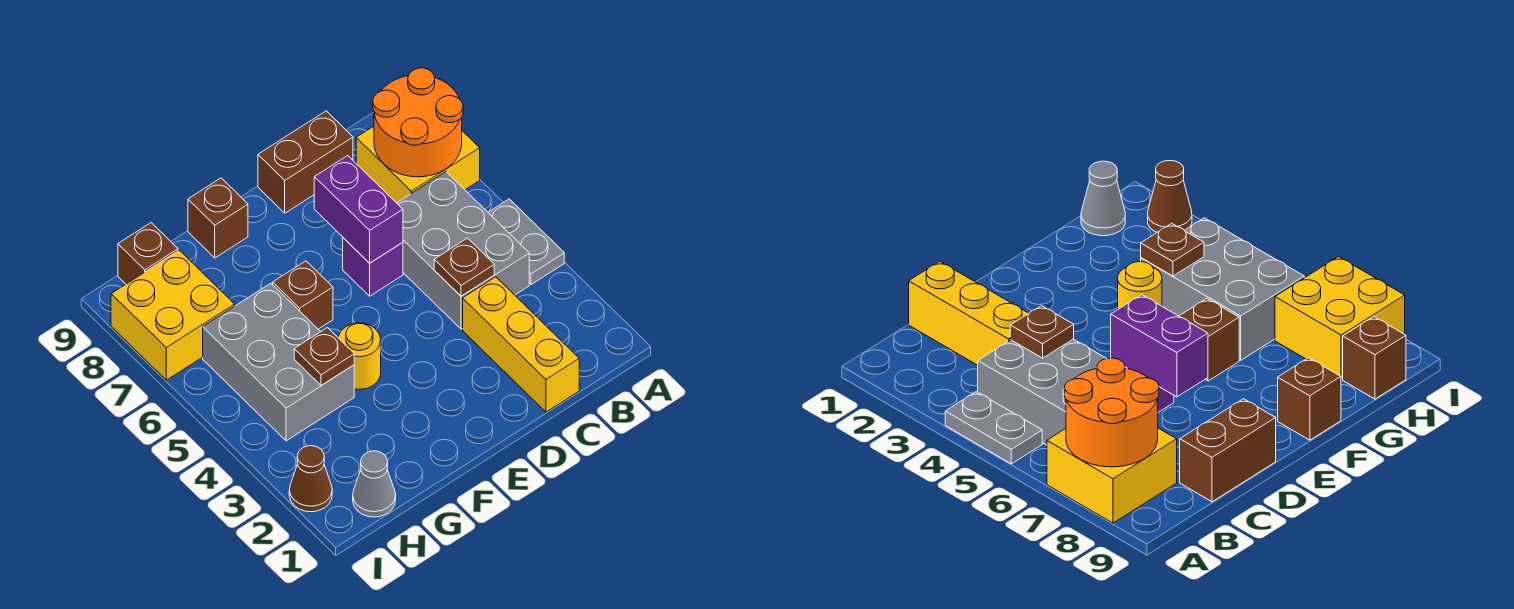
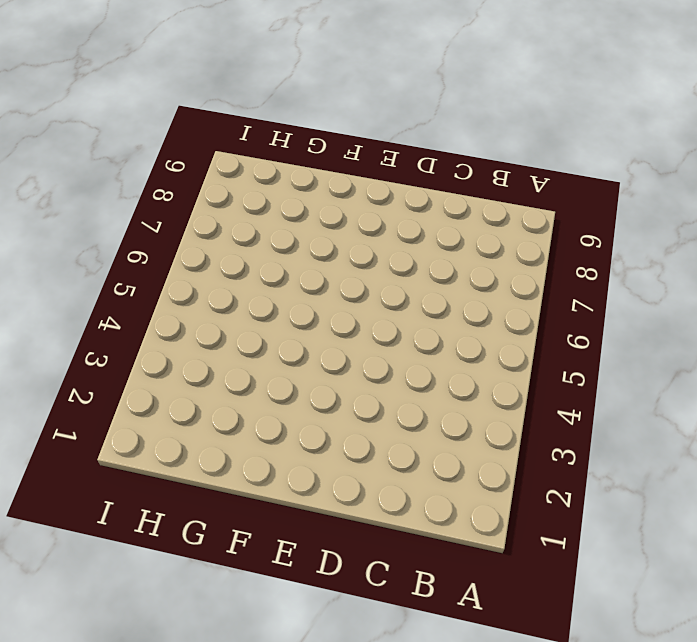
none -> grey 1x2 plate [488,199,564,285]
none -> yellow 2x2 brick [356,126,480,203]
none -> grey 2x3 brick [397,172,529,329]

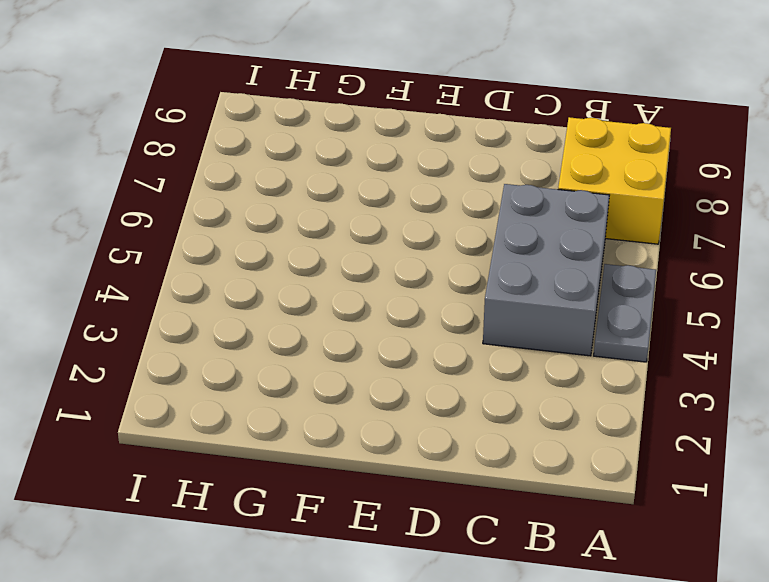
none -> yellow 1x3 brick [463,277,579,412]
none -> brown 1x2 brick [258,111,353,213]
none -> purple 1x1 brick [343,238,403,296]

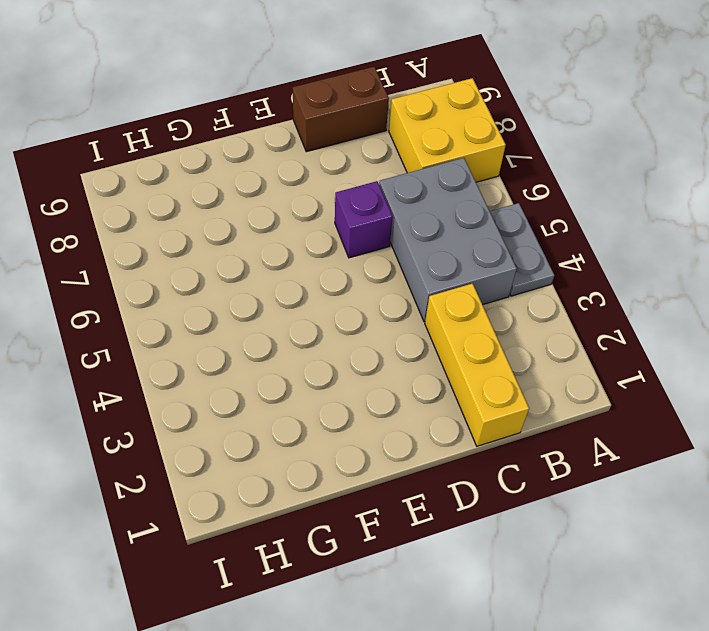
none -> yellow 1x1 round brick [338,323,381,389]
none -> brown 1x1 brick [273,261,333,329]
none -> brown 1x1 brick [188,178,248,258]

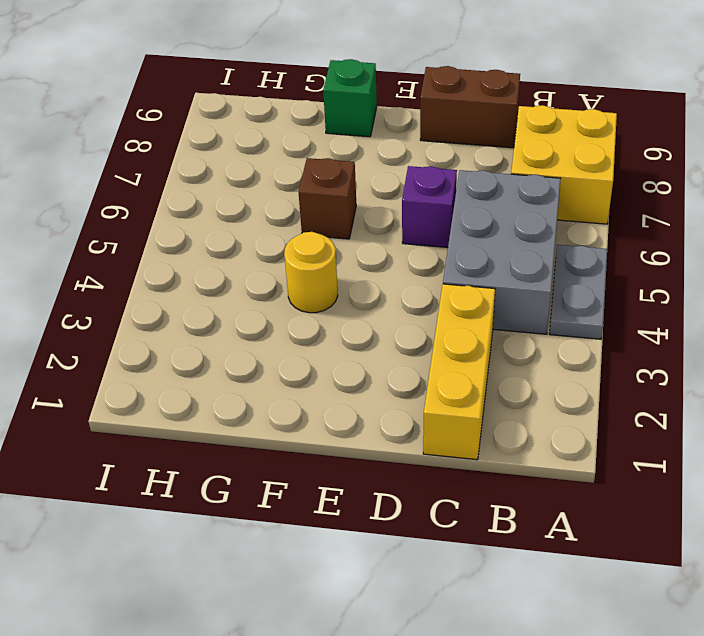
green 1x1 brick [323,59,377,137] -> brown 1x1 brick [188,178,248,258]
none -> grey 2x3 brick [203,283,354,441]
none -> grey 1x1 cone [353,451,396,517]
none -> yellow 2x2 brick [111,250,235,380]

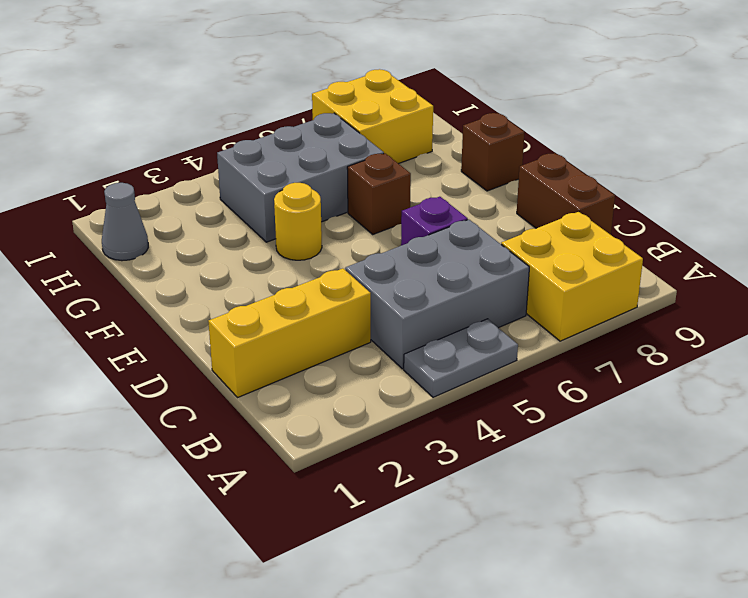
none -> brown 1x1 brick [118,223,178,284]
none -> brown 1x1 cone [289,446,332,512]
none -> orange 2x2 round brick [373,68,463,177]

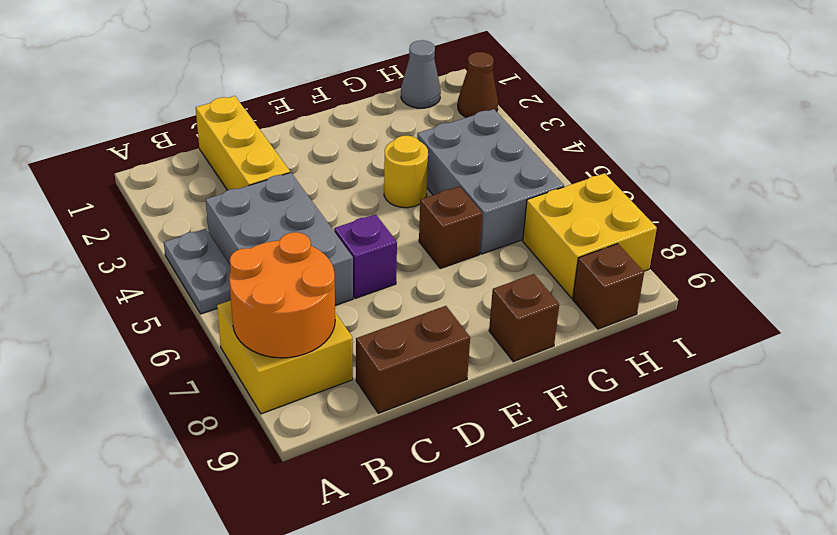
none -> brown 1x1 plate [434,238,494,296]
none -> purple 1x2 brick [314,156,403,263]
none -> brown 1x1 plate [294,328,354,386]

